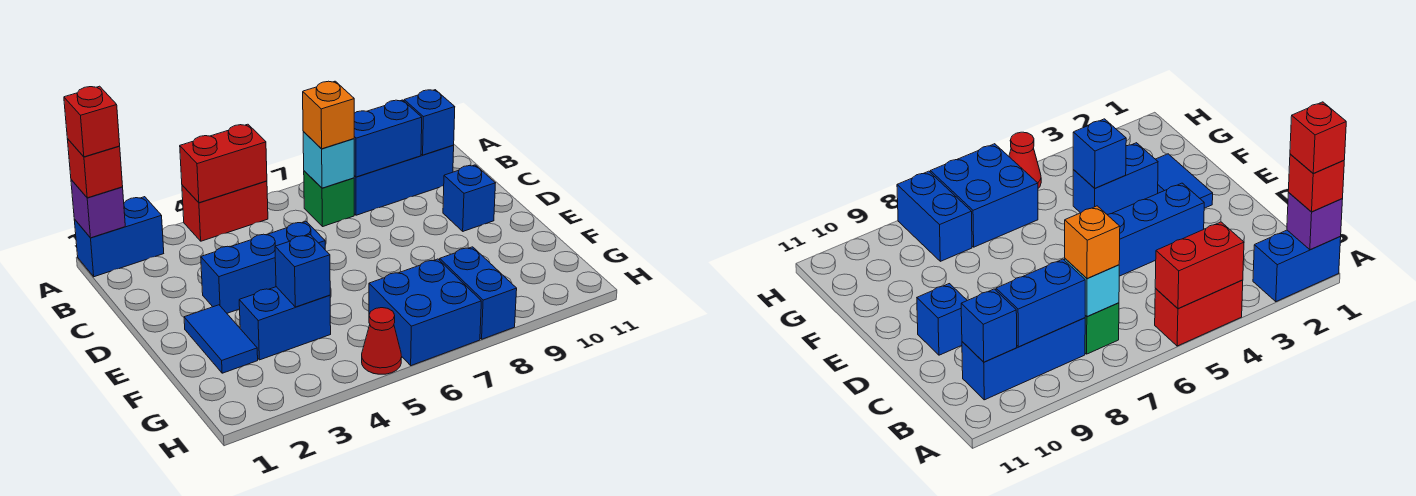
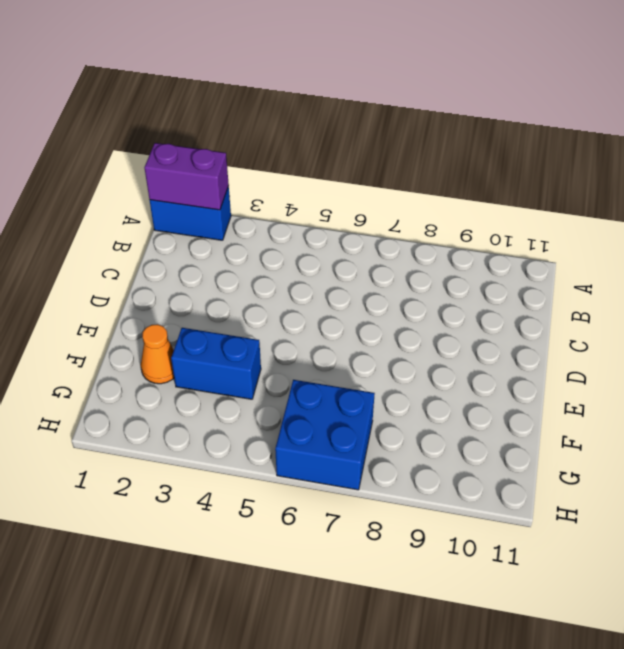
purple 1x2 brick [144,143,229,210] -> purple 1x1 brick [71,180,125,238]
orange 1x1 cone [141,324,174,384] -> blue 1x2 tile [184,305,258,373]
none -> red 1x2 brick [182,181,268,241]
none -> green 1x1 brick [304,171,354,227]
none -> blue 1x3 brick [354,146,454,215]

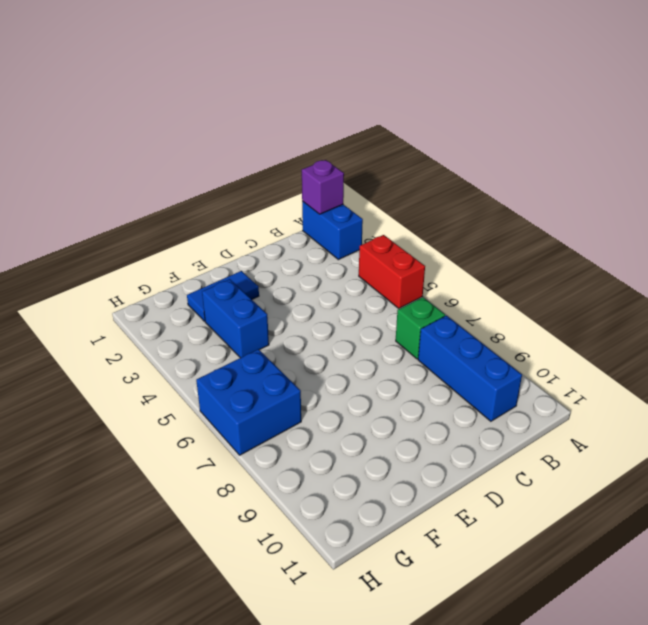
none -> blue 1x3 brick [201,222,325,313]
none -> blue 1x1 brick [443,165,495,231]
none -> blue 1x2 brick [440,247,517,339]

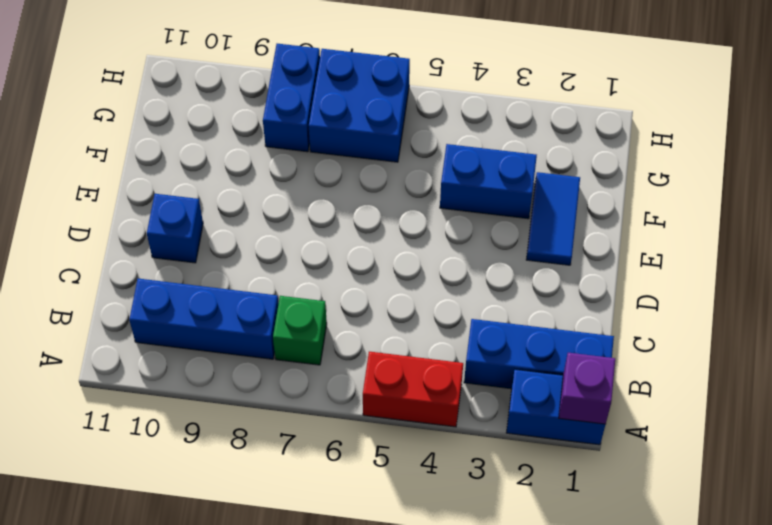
blue 1x3 brick [464,319,614,389] -> blue 1x3 brick moved to [201,222,325,313]
none -> red 1x1 cone [362,308,402,374]
none -> red 1x2 brick [180,124,267,203]
none -> cyan 1x1 brick [303,132,354,188]

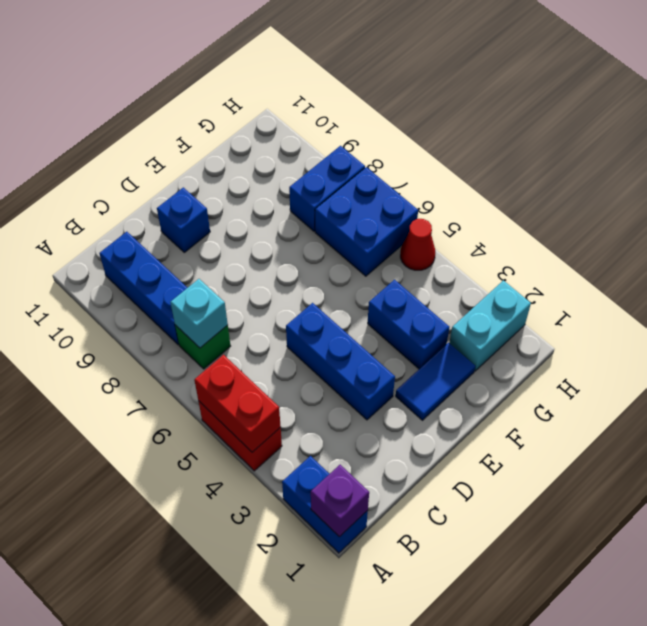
cyan 1x2 brick [449,281,531,371] -> none
none -> blue 1x2 brick [354,100,422,177]
none -> blue 1x1 brick [404,90,455,155]
none -> blue 1x1 brick [275,235,330,307]

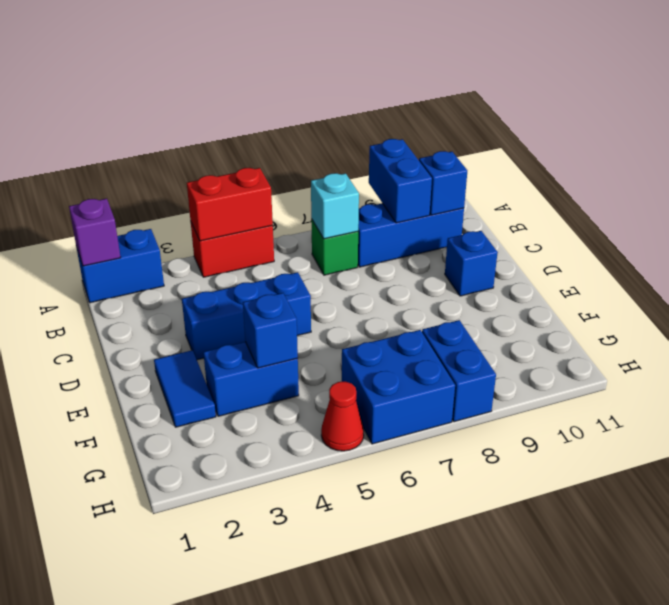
blue 1x2 brick [369,139,432,223] -> blue 1x2 brick turned to [354,100,422,177]
none -> red 1x1 brick [67,139,123,198]
none -> orange 1x1 brick [303,81,354,149]
none -> red 1x1 brick [64,86,120,157]

